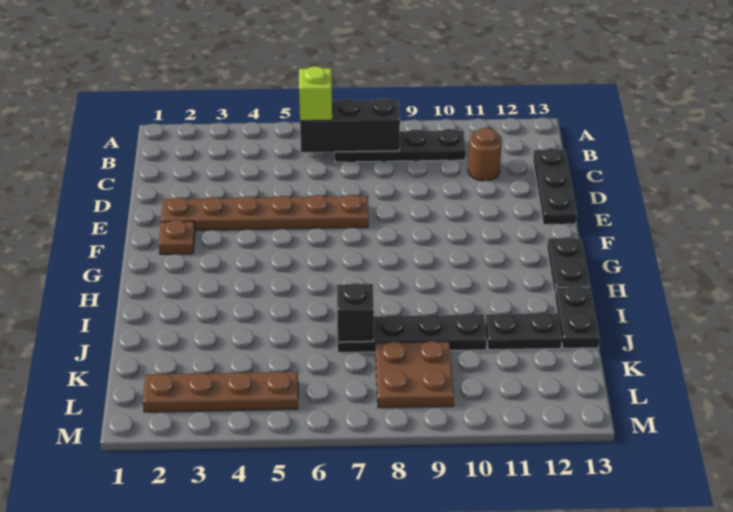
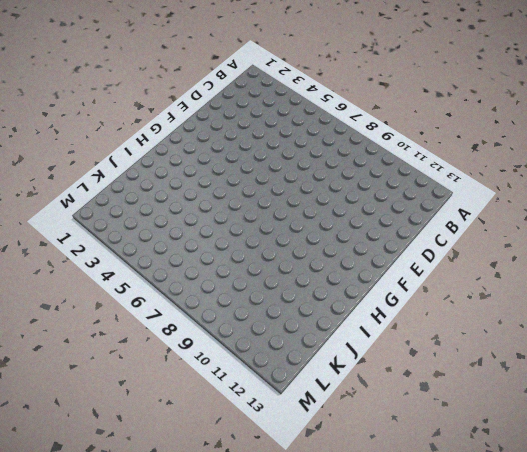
none -> black 1x4 plate [334,129,466,162]
none -> brown 1x1 round brick [468,128,502,181]
none -> black 1x3 plate [533,148,577,225]

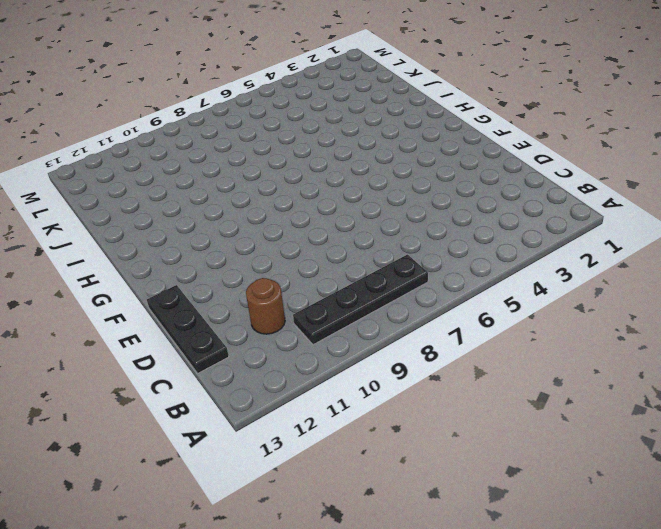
none -> brown 1x6 plate [161,195,369,230]
none -> brown 1x1 plate [159,220,195,254]
none -> black 1x2 plate [547,237,590,296]

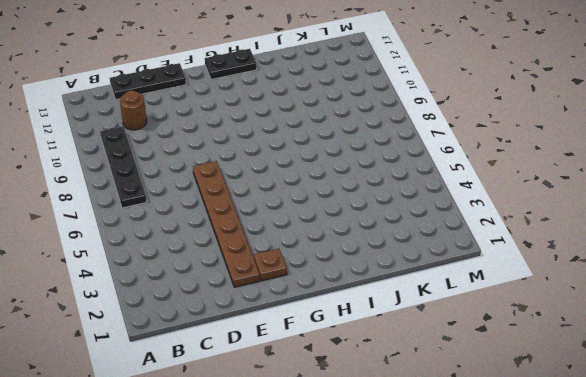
none -> black 1x2 plate [555,286,600,348]
none -> black 1x4 plate [338,314,487,353]
none -> black 1x2 plate [485,312,562,350]

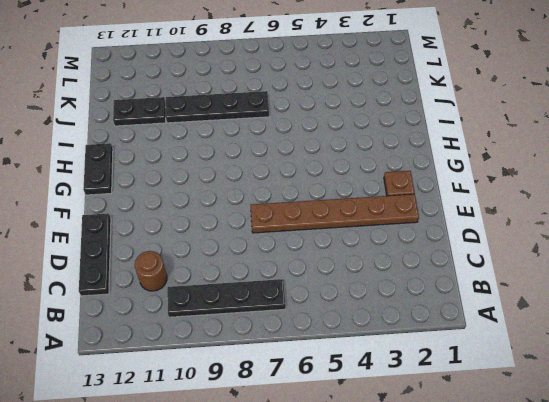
none -> black 1x2 plate [555,286,600,348]
none -> brown 2x2 plate [376,341,454,408]
none -> brown 1x4 plate [143,372,298,412]

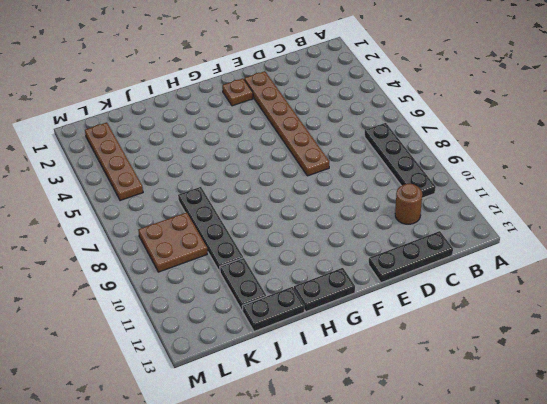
none -> black 1x3 brick [300,98,400,152]
none -> black 1x1 brick [337,283,374,342]
none -> lime 1x1 brick [299,66,332,121]

